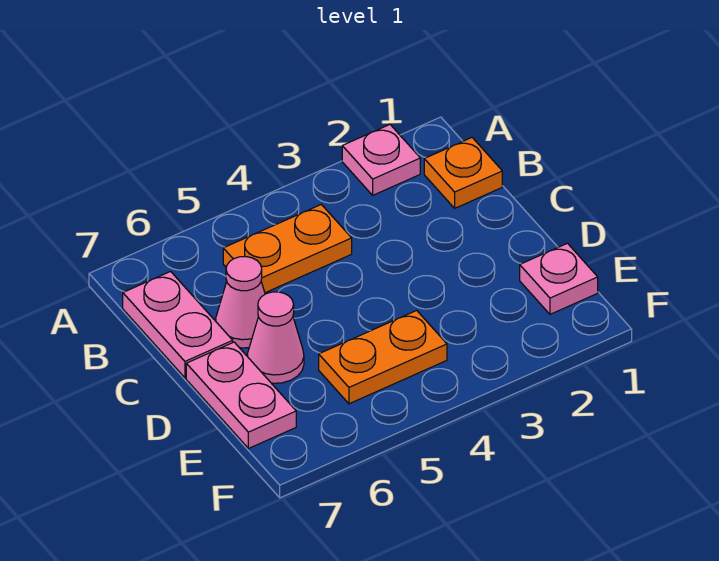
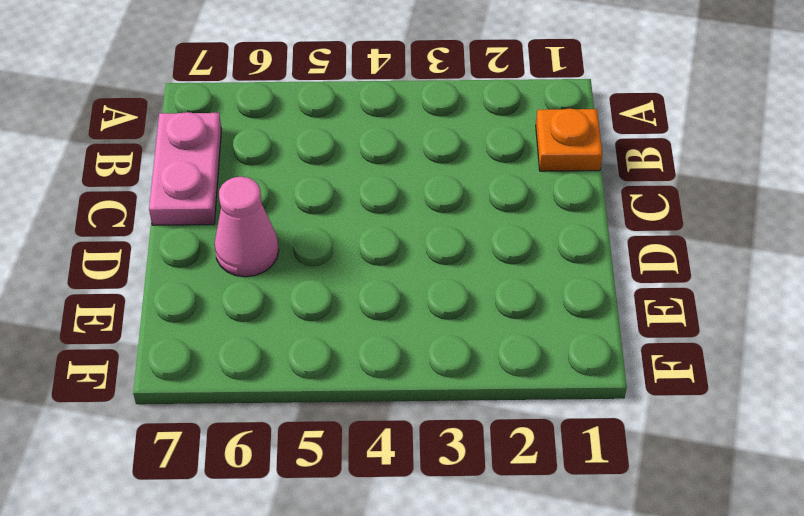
none -> pink 1x1 plate [342,125,420,195]
none -> orange 1x2 plate [223,204,352,293]

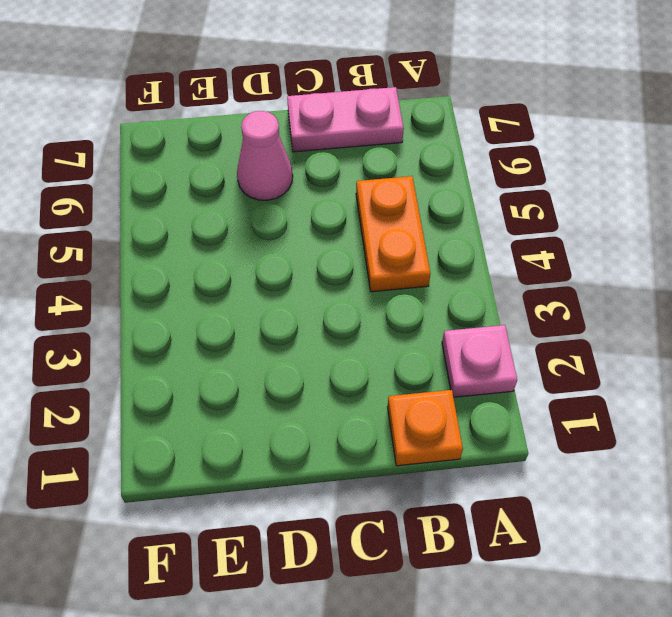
none -> pink 1x1 cone [216,257,265,348]
none -> pink 1x2 plate [186,342,296,448]

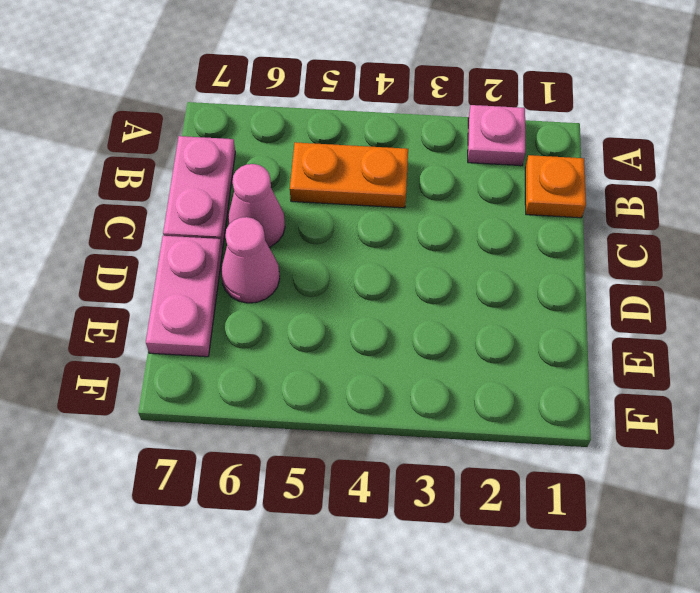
none -> pink 1x1 plate [520,243,598,314]
none -> orange 1x2 plate [319,310,447,404]

